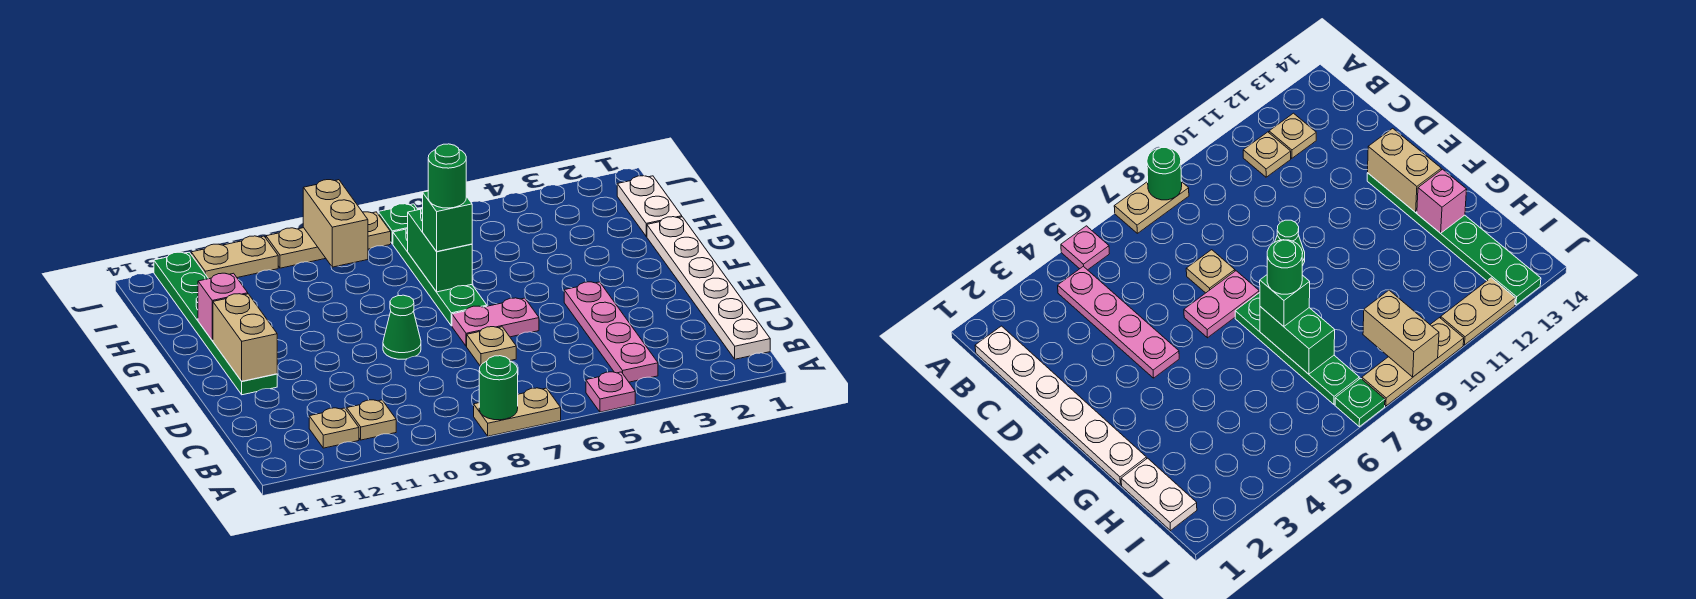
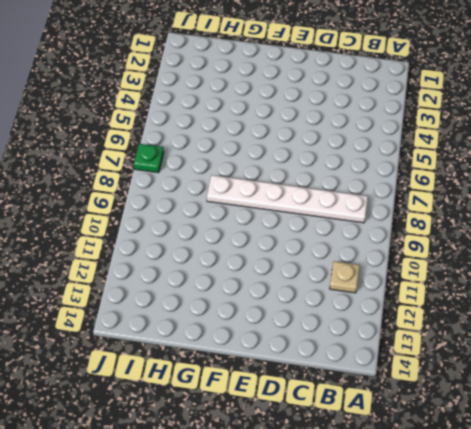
white 1x6 plate [207,175,368,223] -> white 1x6 plate moved to [647,217,770,359]
none -> pink 1x1 plate [586,372,635,412]
none -> tan 1x2 plate [474,388,561,436]
none -> pink 1x4 plate [564,282,658,382]

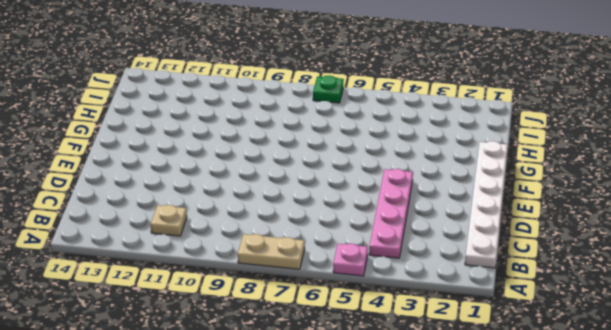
none -> tan 1x1 plate [309,408,359,448]
none -> tan 1x1 plate [467,327,516,366]
none -> pink 1x2 plate [452,298,539,346]

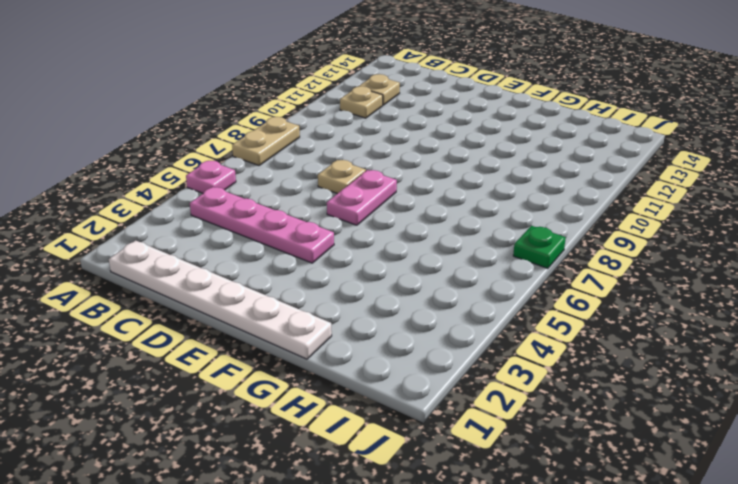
none -> green 1x1 cone [383,295,421,359]
none -> green 1x6 plate [154,252,277,395]
none -> green 1x4 plate [393,228,487,326]

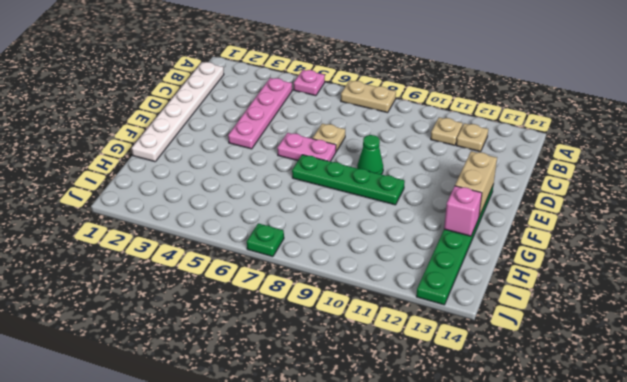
green 1x4 plate [292,155,405,205] -> green 1x4 plate turned to [393,228,487,326]
none -> white 1x2 plate [617,176,682,236]
none -> tan 1x3 plate [266,212,391,268]
none -> tan 1x2 plate [191,236,278,279]

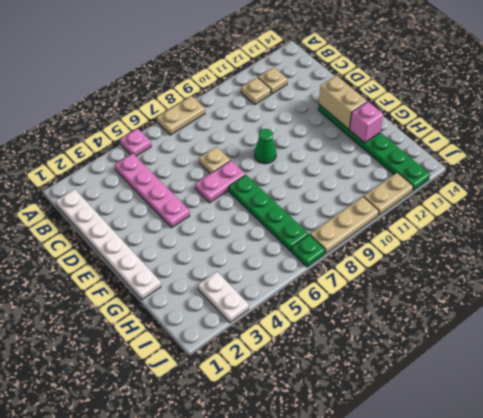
white 1x2 plate [198,272,249,323] -> white 1x2 plate moved to [617,176,682,236]
none -> green 1x1 round brick [479,356,518,420]
none -> green 1x2 brick [408,208,472,292]
none -> tan 1x2 brick [303,180,368,267]

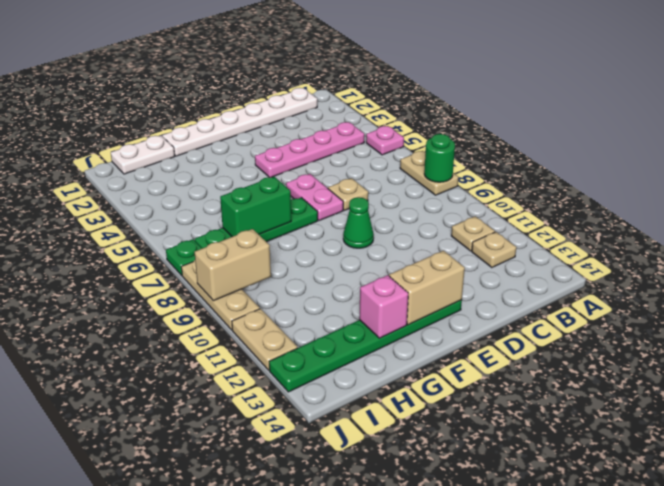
none -> green 1x1 brick [423,191,472,251]
none -> green 1x1 round brick [428,144,466,208]

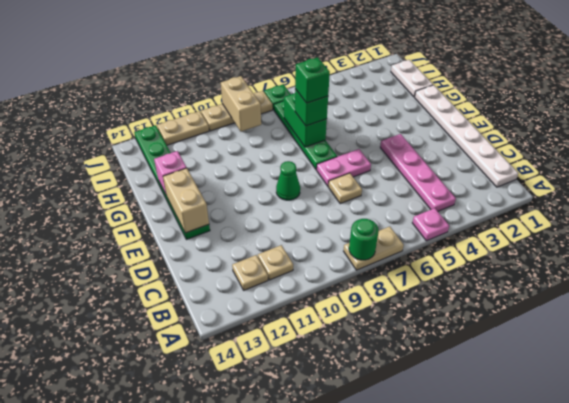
green 1x1 brick [295,57,330,103] -> green 1x1 round brick [428,144,466,208]

